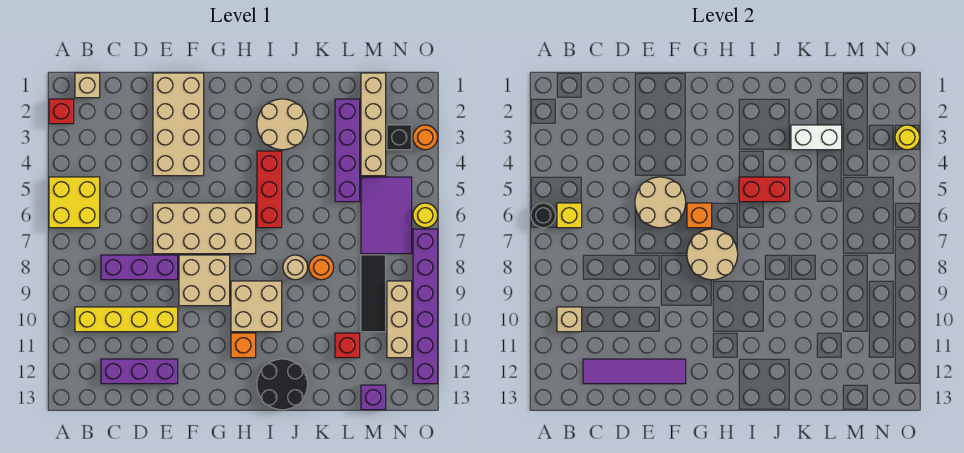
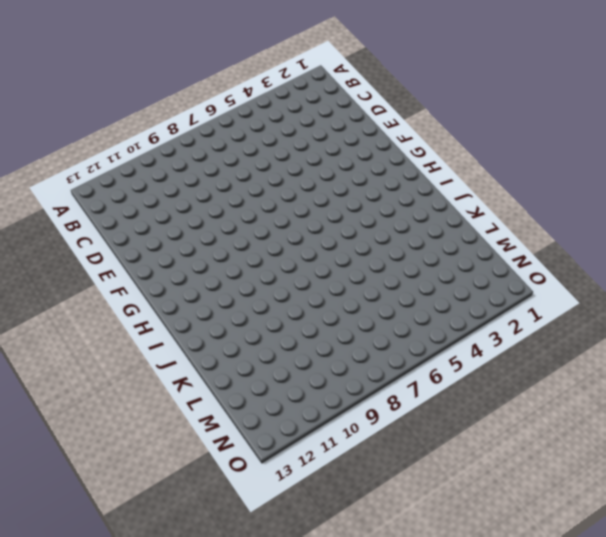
none -> red 1x1 brick [49,99,74,124]
none -> yellow 2x2 brick [49,177,100,228]
none -> tan 1x1 brick [75,73,100,98]
none -> yellow 1x4 brick [75,307,178,332]

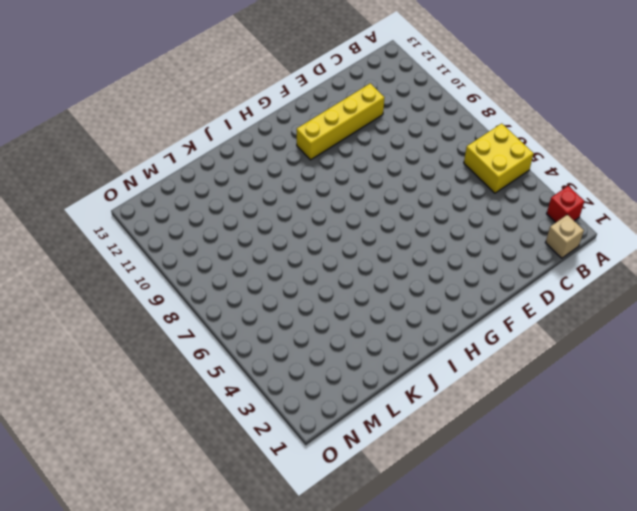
yellow 1x4 brick [297,83,384,160] -> yellow 1x4 brick moved to [75,307,178,332]
none -> purple 1x3 brick [101,255,178,280]
none -> purple 1x3 brick [101,359,178,384]
none -> tan 2x4 brick [153,73,204,176]
none -> tan 2x4 brick [153,203,256,254]

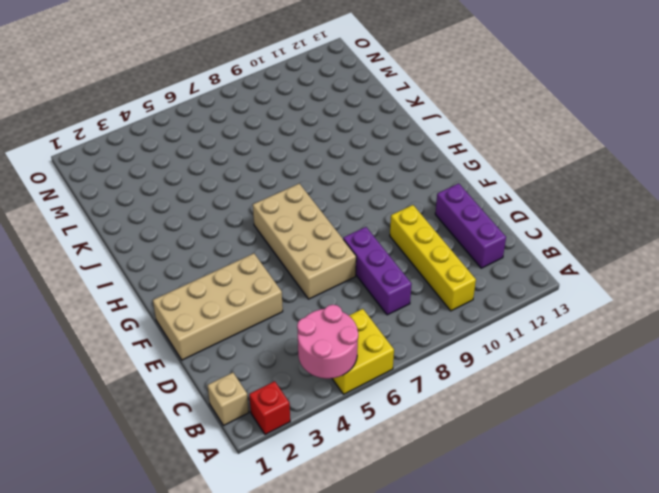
pink 2x2 round brick [297,305,358,379] -> none
none -> tan 2x2 brick [179,255,230,306]
none -> tan 2x2 brick [231,281,282,332]
none -> orange 1x1 brick [231,333,256,358]
none -> tan 2x2 round brick [257,99,308,150]

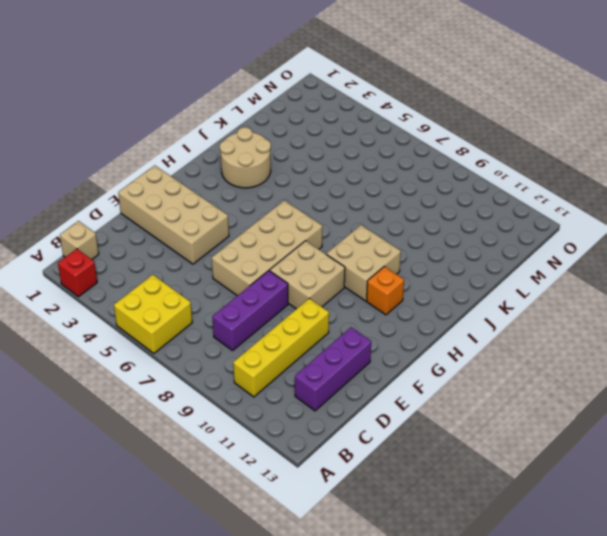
none -> red 1x3 brick [257,151,282,228]
none -> black 2x2 round brick [257,359,308,410]
none -> tan 1x1 round brick [283,255,308,280]
none -> orange 1x1 round brick [309,255,334,280]

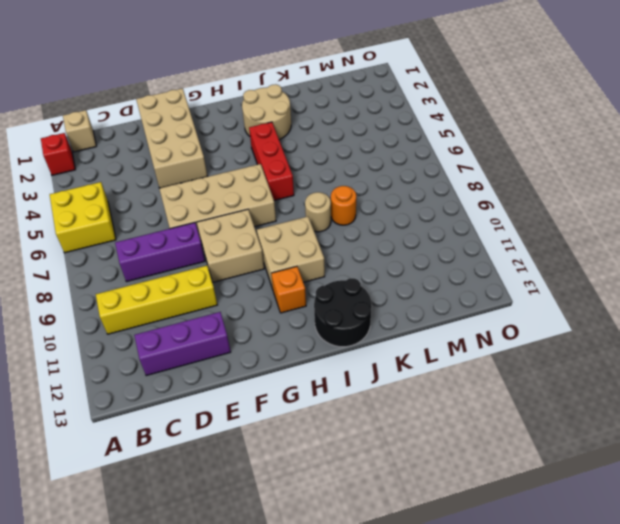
none -> purple 1x4 brick [335,99,360,202]
none -> red 1x1 brick [335,333,360,358]
none -> tan 1x4 brick [361,73,386,176]
none -> purple 2x3 tile [361,177,412,254]

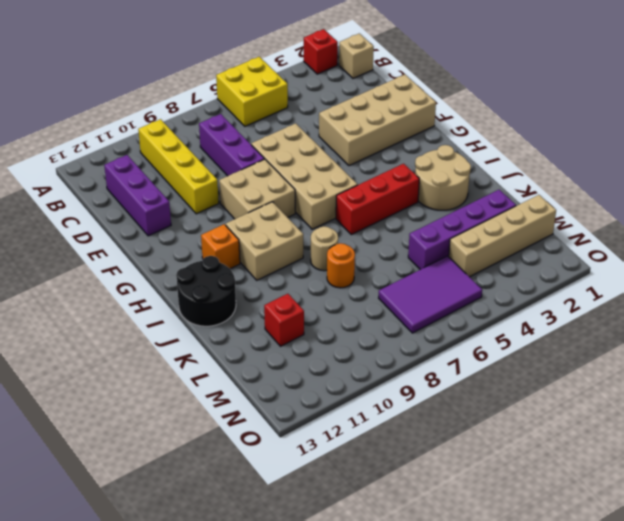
none -> black 1x3 tile [361,255,386,332]
none -> purple 1x1 brick [361,385,386,410]
none -> black 1x1 brick [387,125,412,150]
none -> tan 1x3 brick [387,281,412,358]

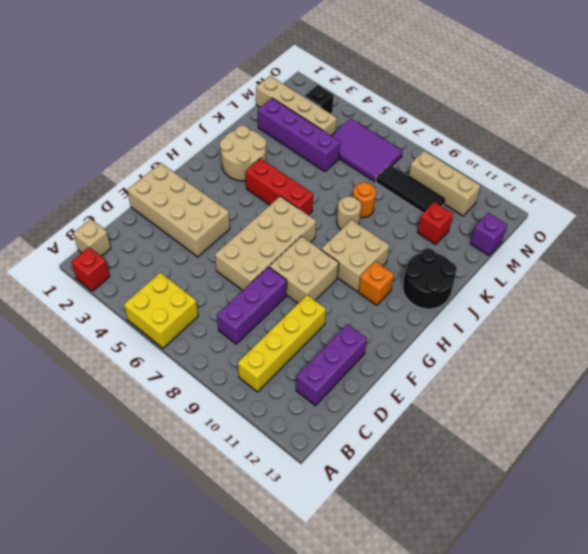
none -> orange 1x1 round brick [413,125,438,150]
none -> yellow 1x1 round brick [413,203,438,228]
none -> purple 1x6 brick [413,229,438,384]
none -> black 1x1 round brick [531,203,556,228]

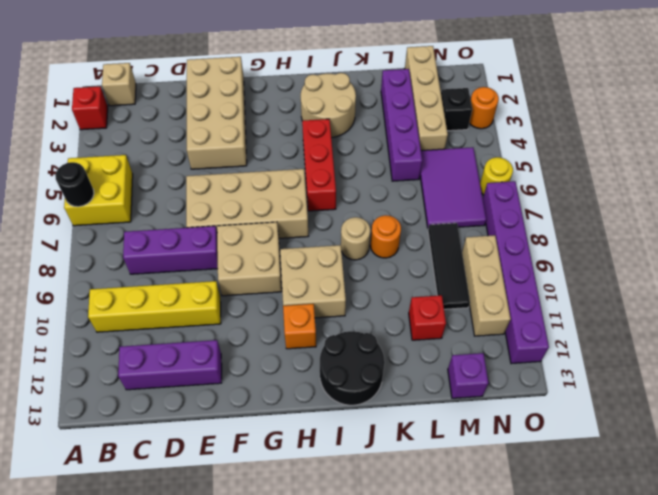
none -> yellow 1x1 brick [557,203,582,228]
none -> tan 1x1 brick [557,307,582,332]
none -> purple 1x4 tile [583,359,686,384]
none -> tan 2x2 round brick [635,177,686,228]

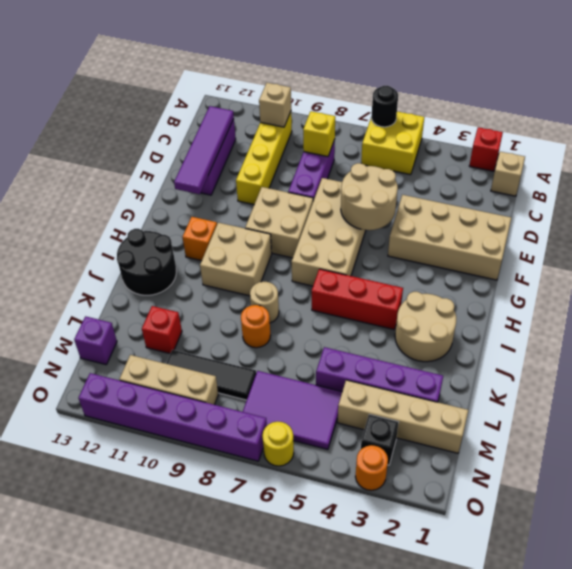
yellow 1x1 brick [303,111,335,157] -> yellow 1x1 brick moved to [557,203,582,228]
none -> orange 1x1 brick [687,203,712,228]
none -> tan 2x2 round brick [687,229,738,280]
none -> red 1x2 brick [739,177,790,202]
none -> white 1x2 brick [791,125,842,150]

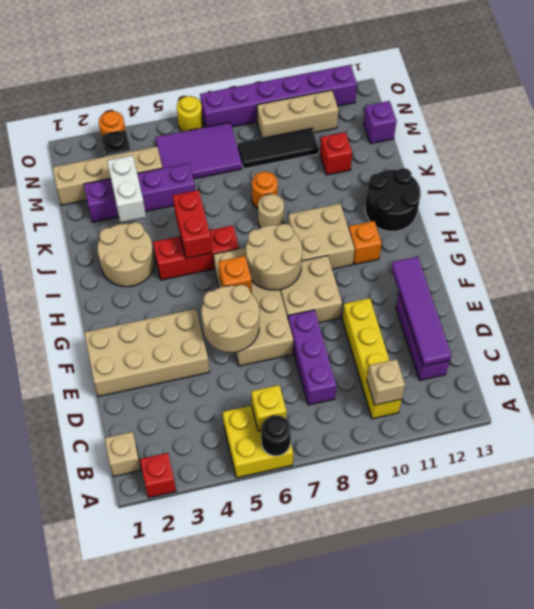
none -> yellow 1x1 round brick [895,125,920,150]

